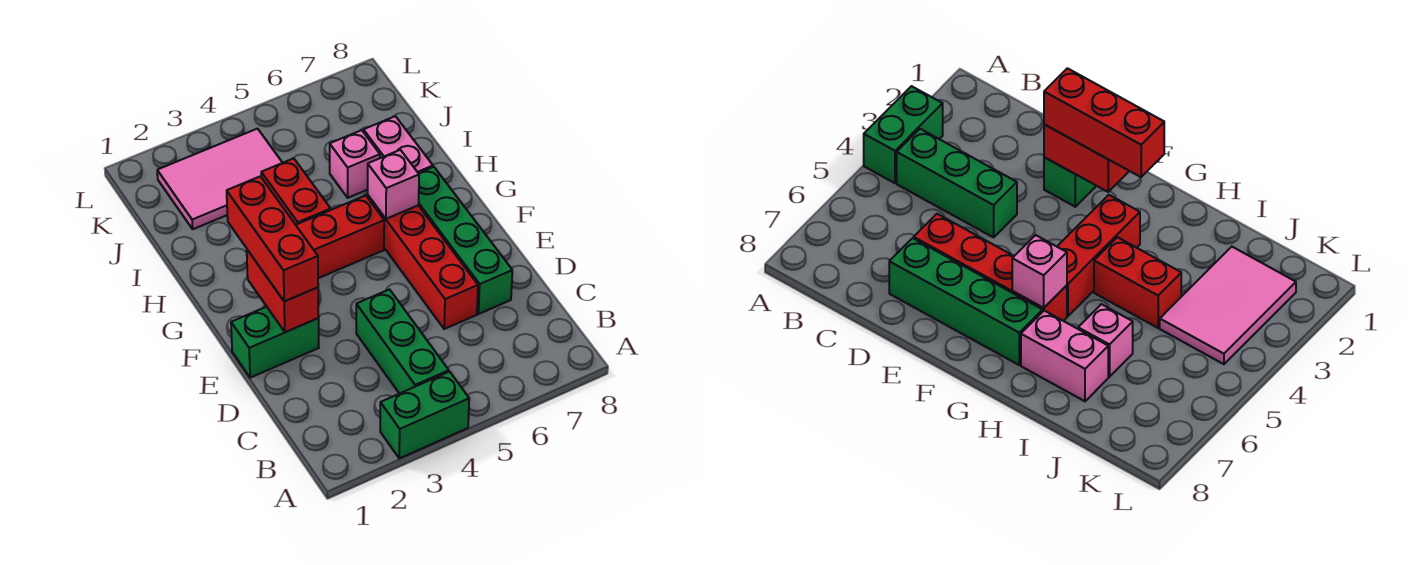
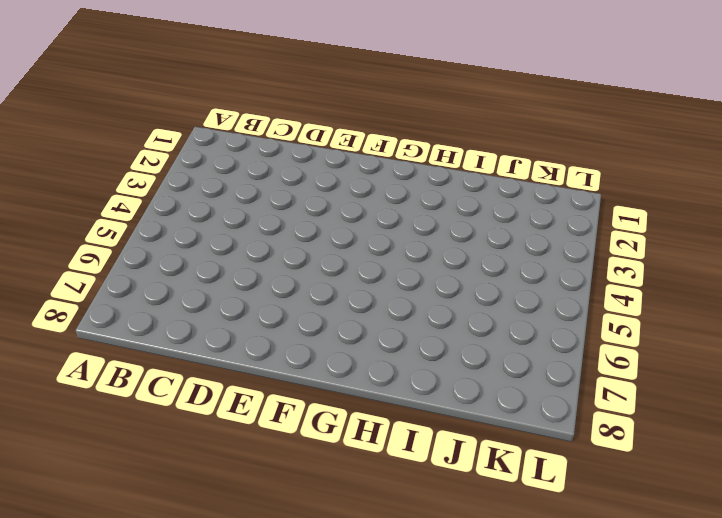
none -> green 1x2 brick [380,372,469,458]
none -> green 1x3 brick [356,289,449,394]
none -> red 1x4 brick [368,196,478,329]

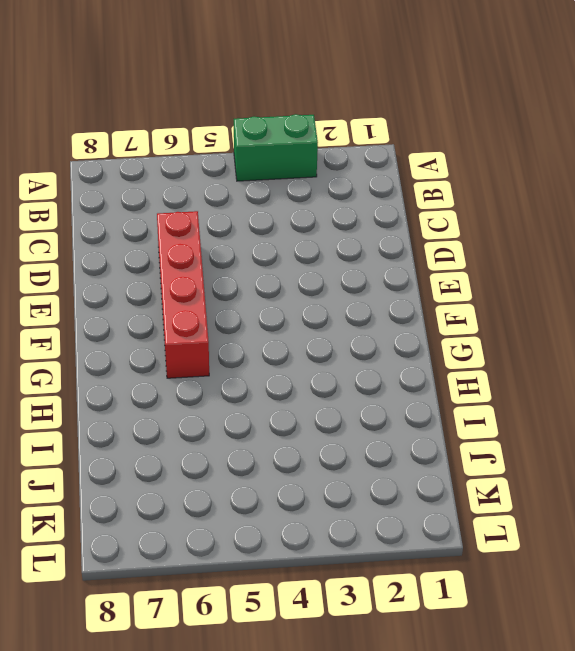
none -> green 1x3 brick [356,289,449,394]
none -> green 1x4 brick [418,167,512,314]
none -> green 1x2 brick [231,307,319,378]

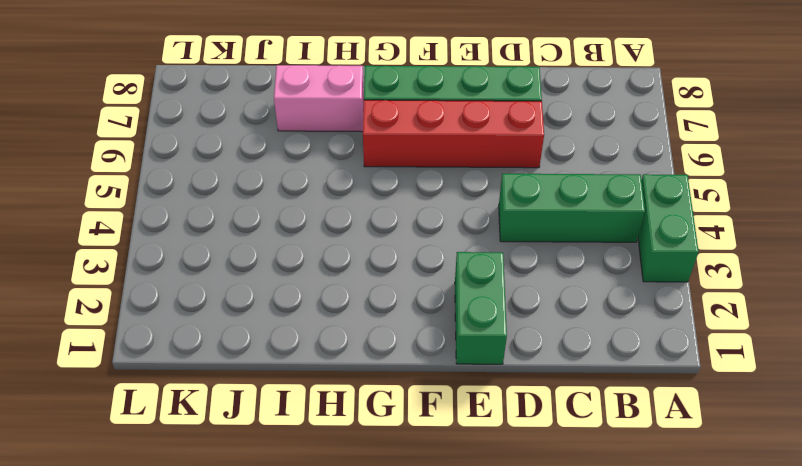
none -> red 1x3 brick [296,195,384,278]
none -> red 1x2 brick [261,158,331,225]
none -> pink 1x1 brick [330,130,380,198]

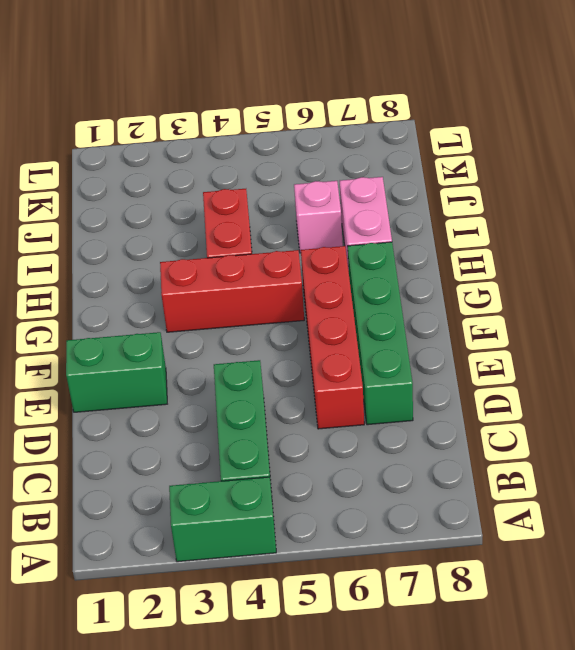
none -> pink 2x3 tile [157,129,282,229]
none -> red 1x2 brick [247,250,319,332]
none -> pink 1x1 brick [368,150,419,219]

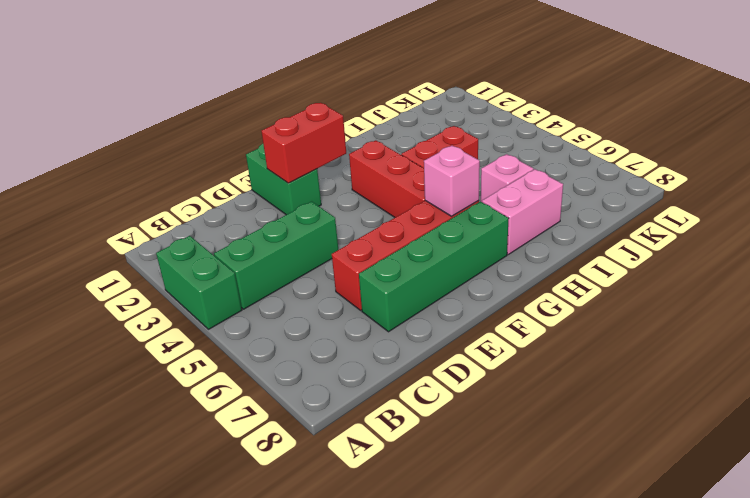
none -> pink 2x3 tile [157,129,282,229]
none -> red 1x3 brick [227,176,318,302]

